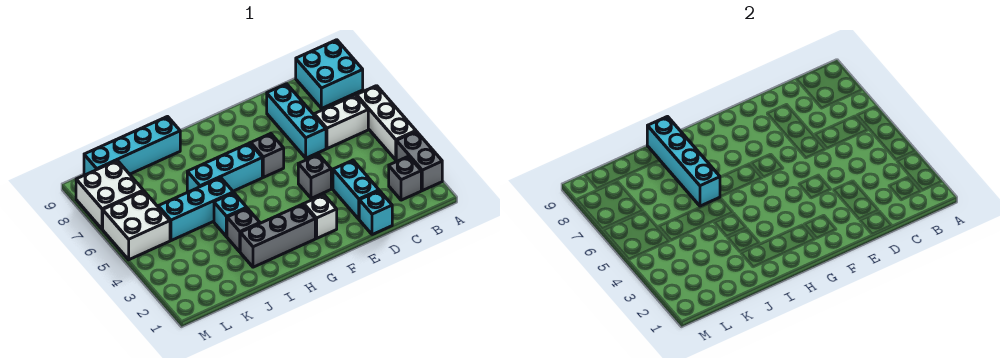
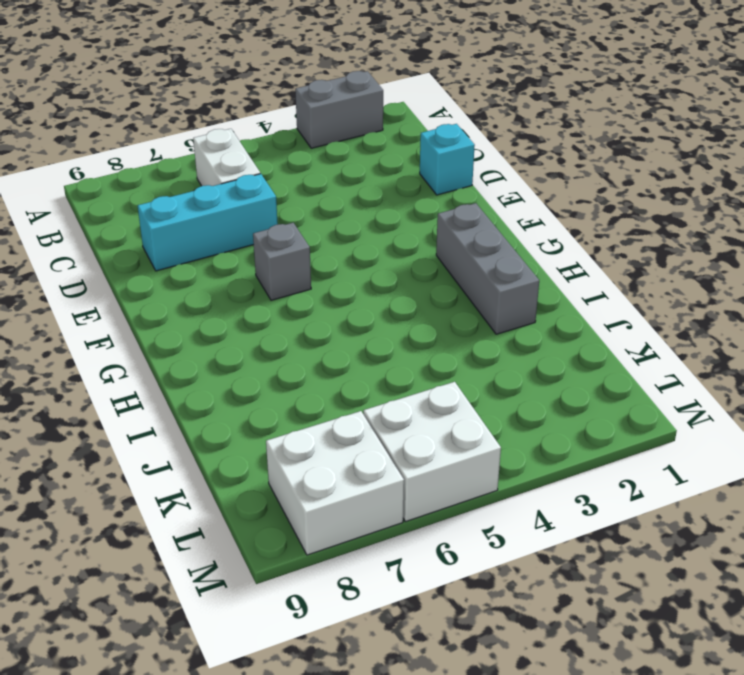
none -> white 1x3 brick [357,86,416,160]
none -> cyan 2x2 brick [296,40,363,109]
none -> grey 1x1 brick [389,156,421,200]

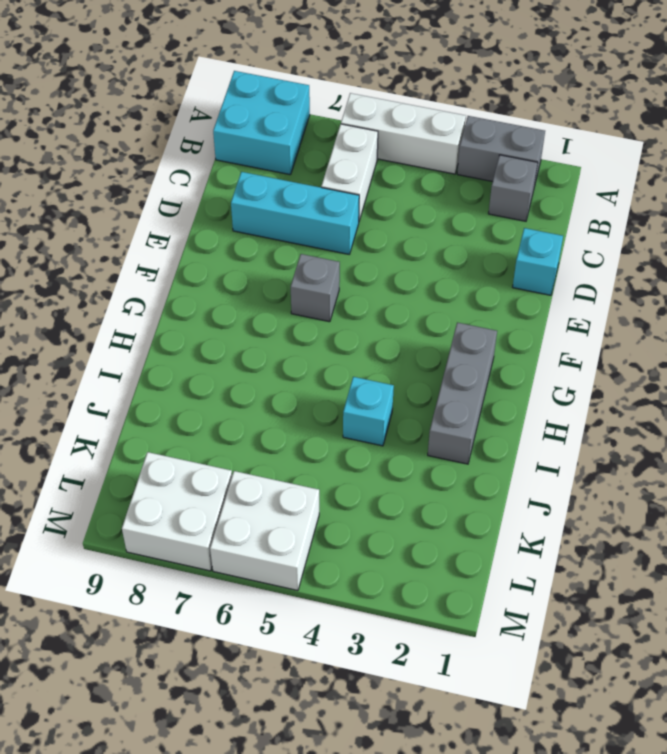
none -> cyan 1x2 brick [333,160,379,219]
none -> grey 1x1 brick [298,154,331,198]
none -> white 1x1 brick [304,195,337,238]

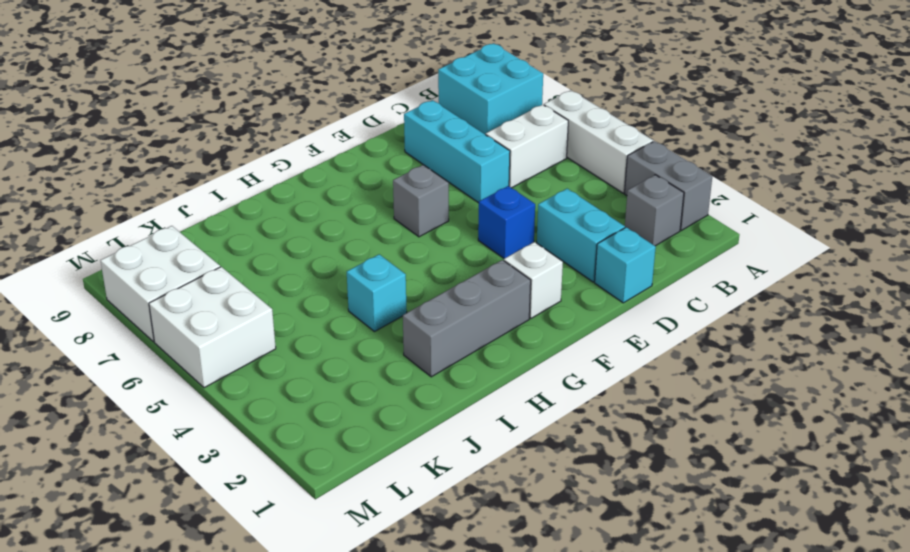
blue 1x1 brick [478,186,535,259] -> grey 1x1 brick [298,154,331,198]
none -> cyan 1x3 brick [187,143,262,192]
none -> grey 1x1 brick [227,208,260,252]
none -> cyan 1x3 brick [158,178,233,241]

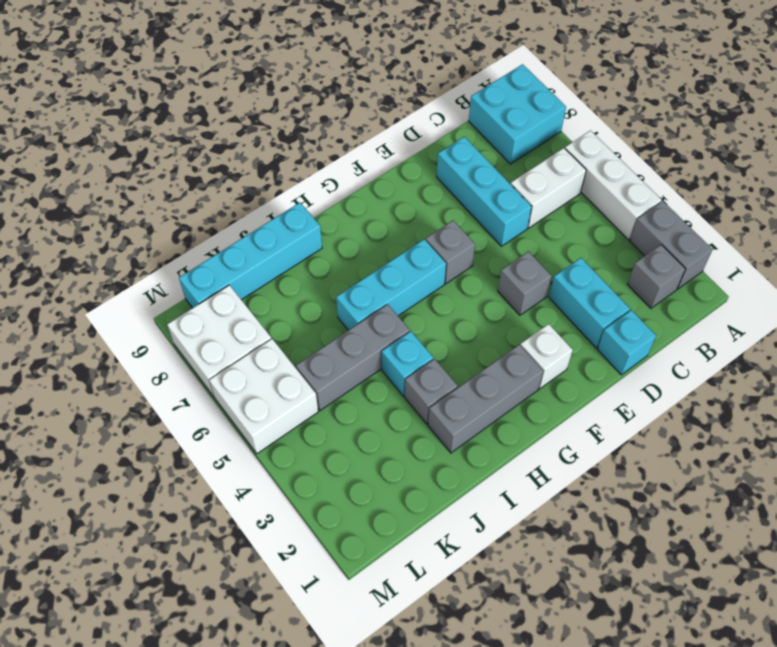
grey 1x3 brick [296,304,410,411] -> cyan 1x3 brick [158,178,233,241]
none -> cyan 1x4 brick [647,117,720,206]

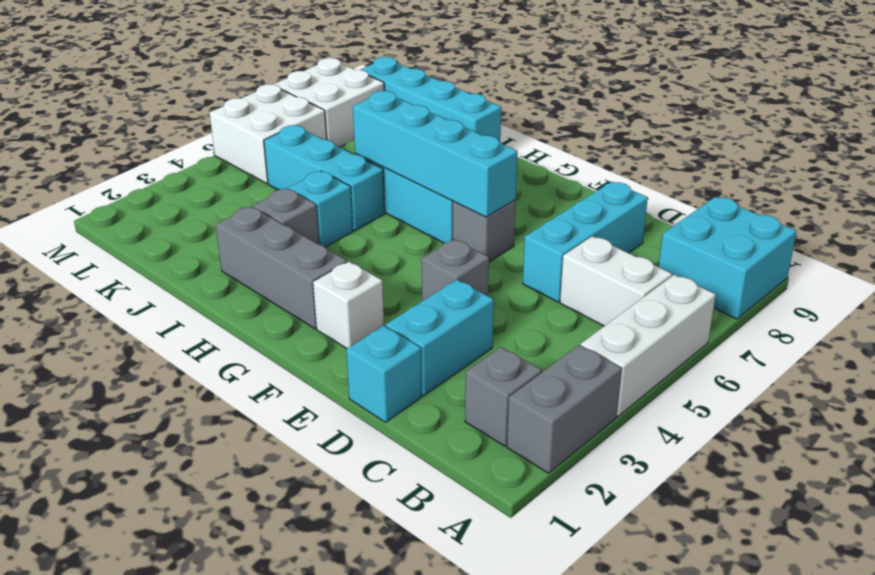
cyan 1x4 brick [353,91,517,217] -> cyan 1x4 brick turned to [647,117,720,206]

